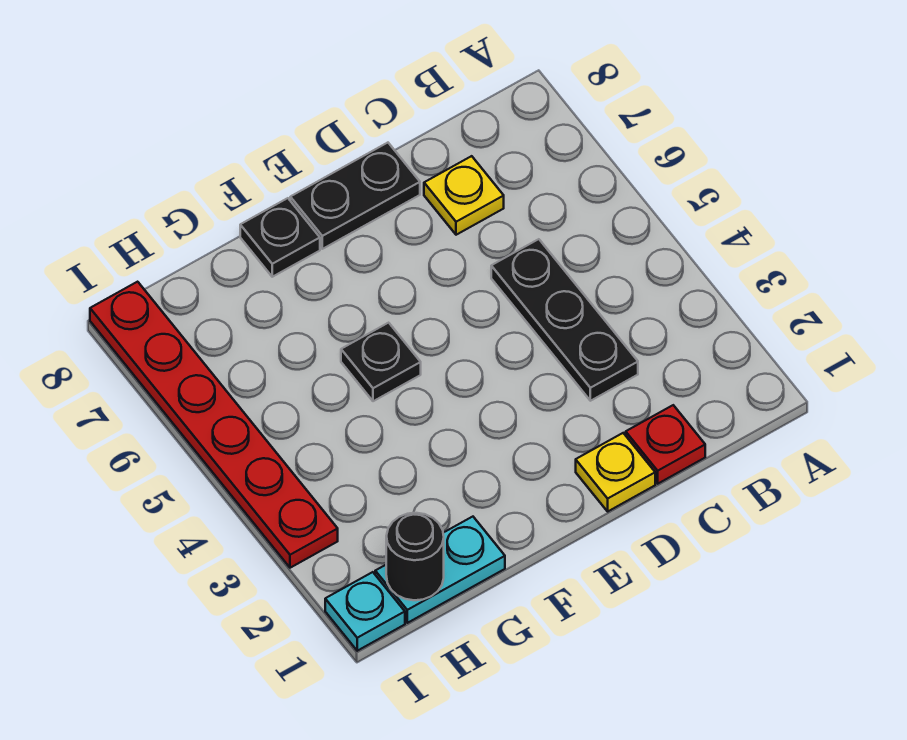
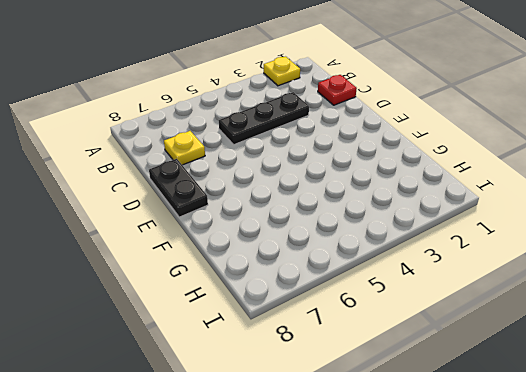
yellow 1x1 plate [264,57,300,86] -> yellow 1x1 plate moved to [576,433,655,511]
none -> black 1x1 plate [341,323,421,401]
none -> black 1x1 plate [240,198,320,277]

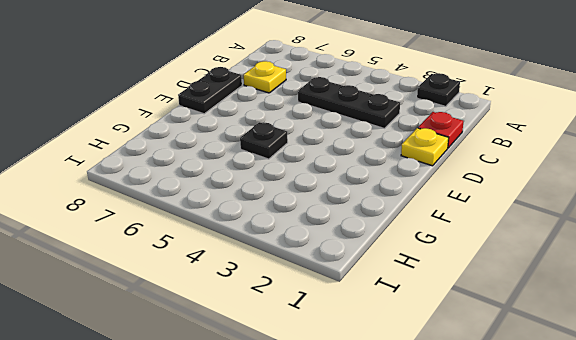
black 1x1 plate [417,73,460,106] -> black 1x1 plate moved to [240,198,320,277]
none -> cyan 1x2 plate [375,517,505,623]
none -> cyan 1x1 plate [325,572,405,651]

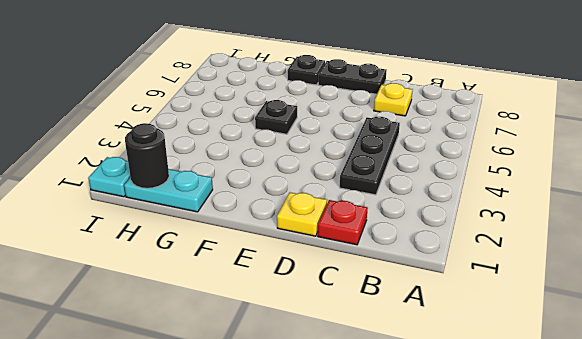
none -> red 1x6 plate [90,282,338,568]

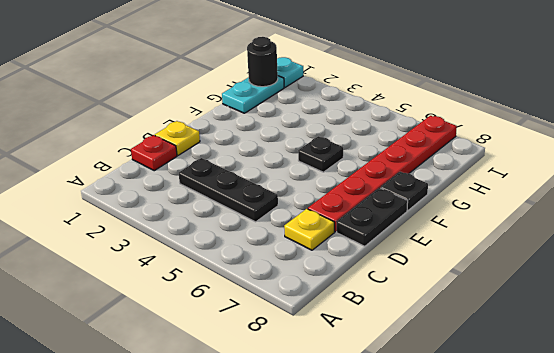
red 1x6 plate [308,116,457,232] -> red 1x6 plate turned to [90,282,338,568]

